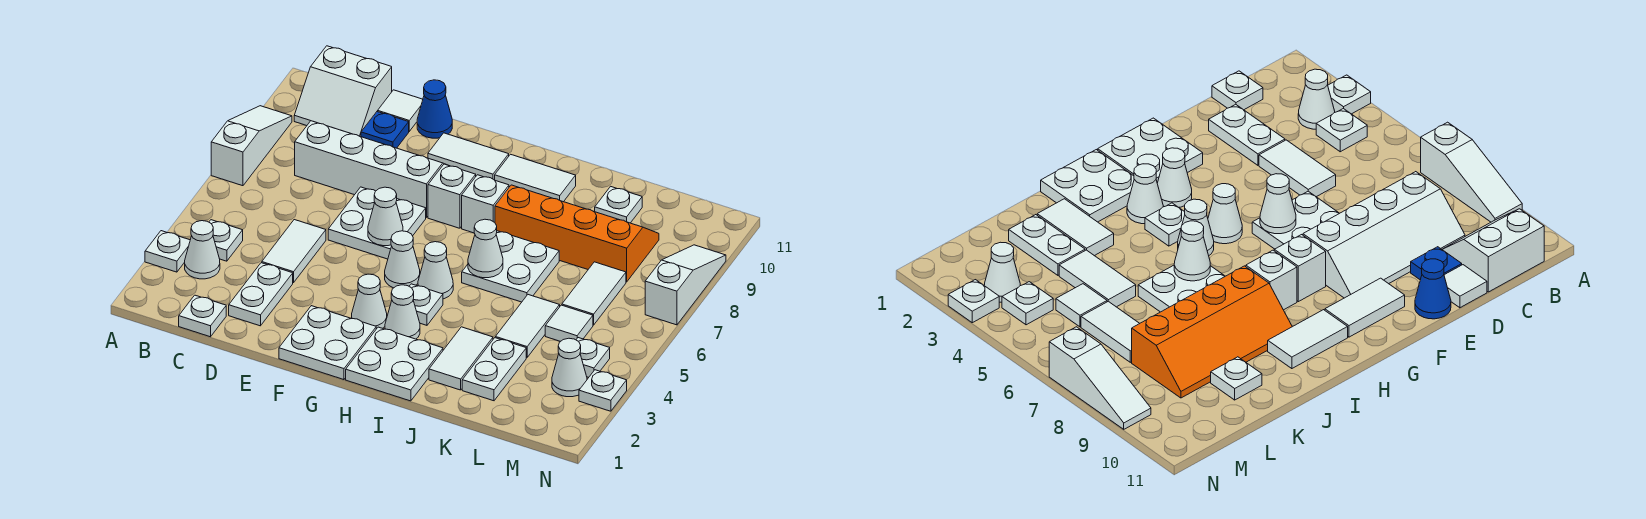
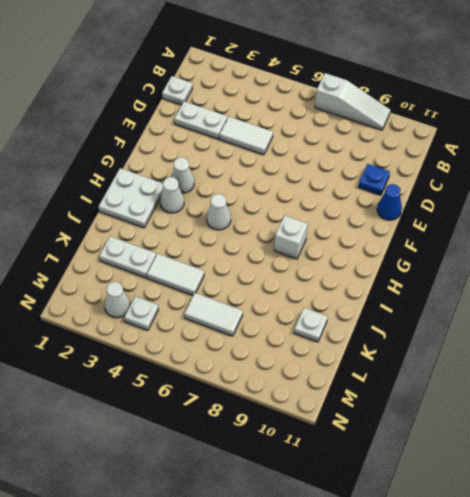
none -> white 1x1 plate [145,231,190,272]
none -> white 1x1 cone [185,221,220,279]
none -> white 1x1 plate [209,220,243,261]
none -> white 2x2 slope [294,46,392,137]

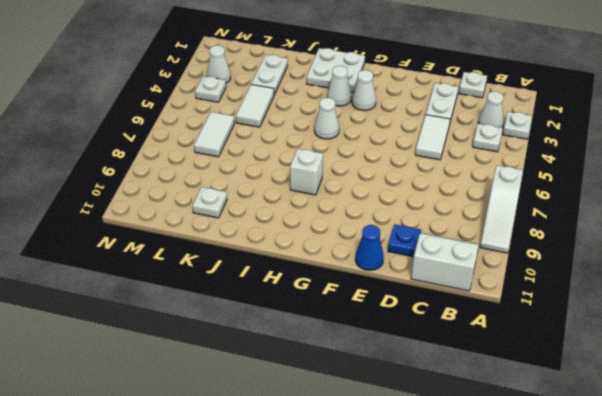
none -> white 2x4 slope [295,121,446,218]
none -> white 1x1 tile [378,90,423,131]
none -> white 2x2 plate [328,187,426,259]
none -> white 2x2 plate [279,306,376,380]

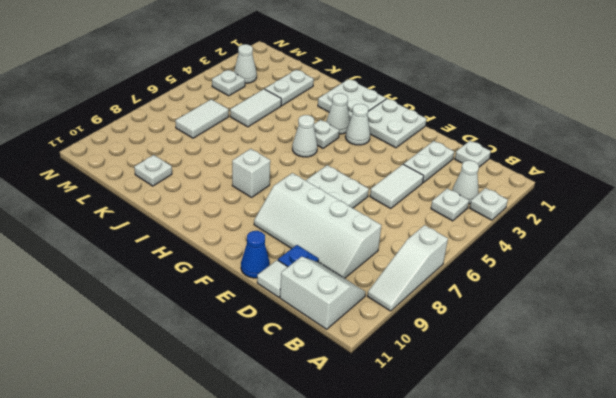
none -> white 1x2 tile [428,133,509,180]
none -> white 1x1 cone [385,231,420,288]
none -> white 1x1 brick [428,164,476,228]
none -> white 1x2 tile [495,154,576,202]

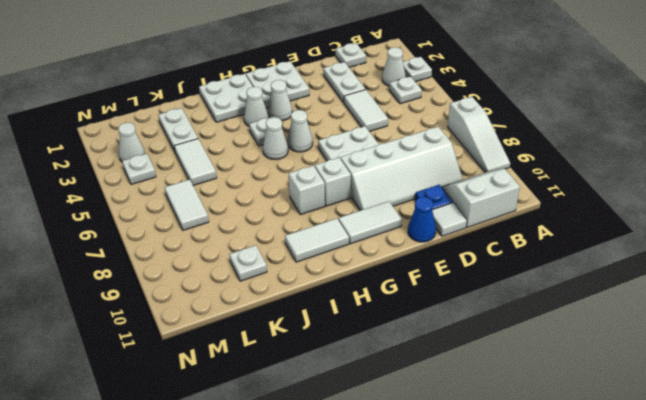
none -> white 2x2 plate [462,231,559,302]
none -> orange 2x4 slope [495,185,659,282]
none -> white 1x2 tile [429,327,493,390]
none -> white 1x1 tile [545,305,593,341]

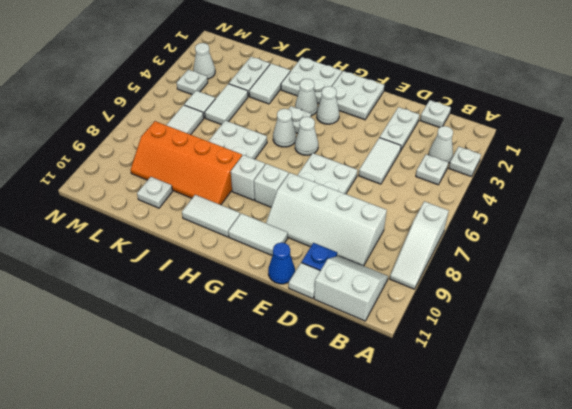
none -> white 1x1 plate [579,370,627,411]
none -> white 1x3 slope [645,245,726,325]
none -> white 1x1 cone [368,187,403,246]
none -> white 1x1 cone [468,219,503,278]

